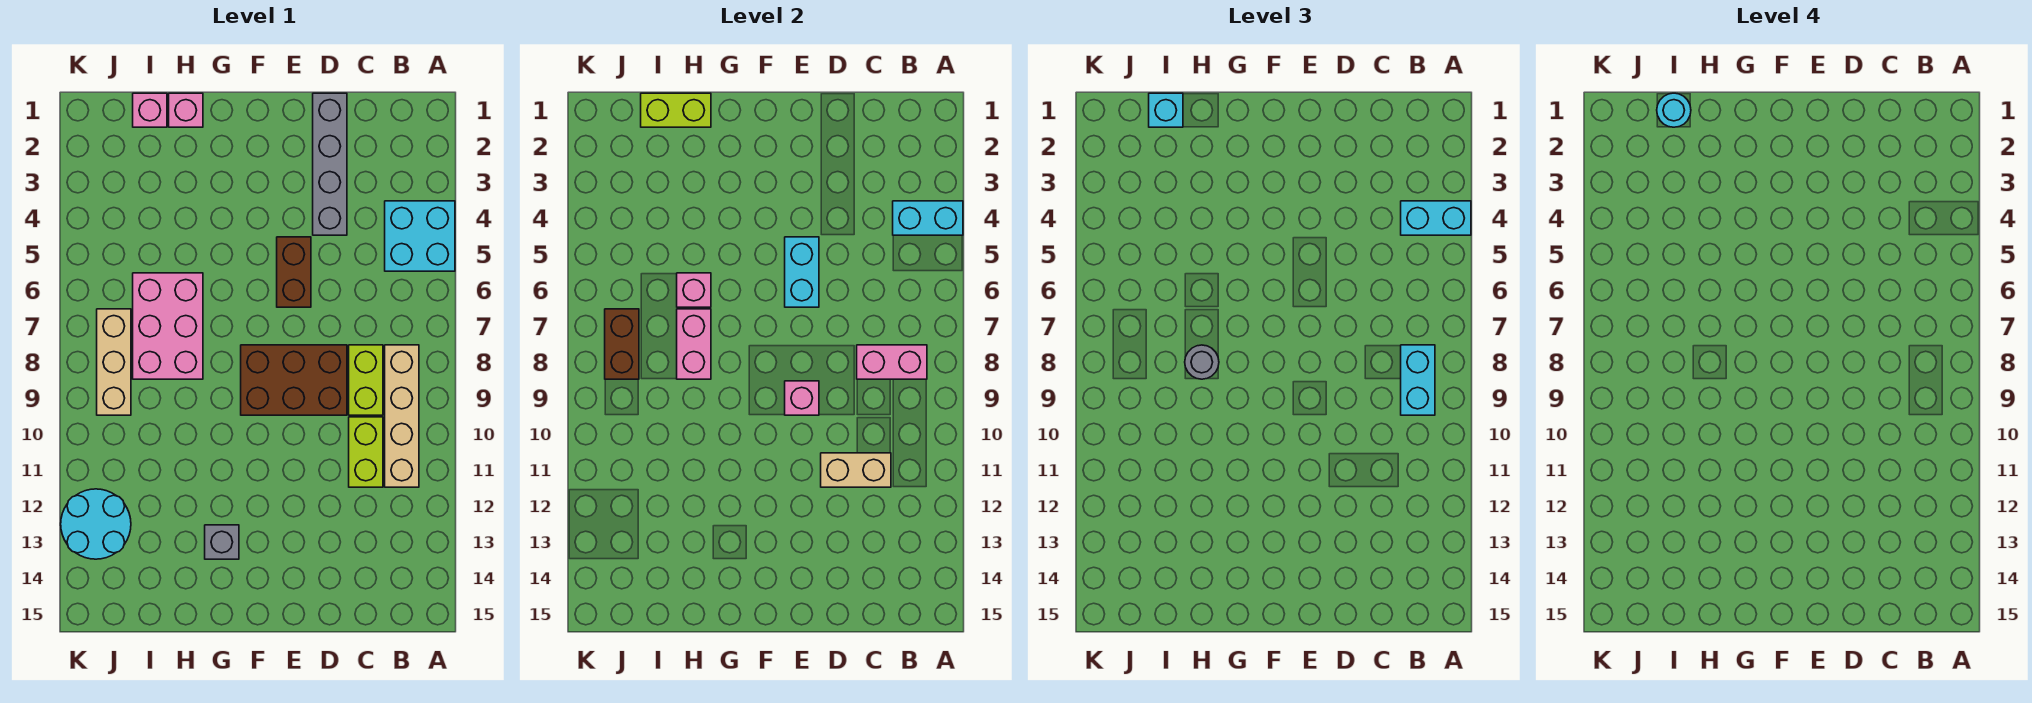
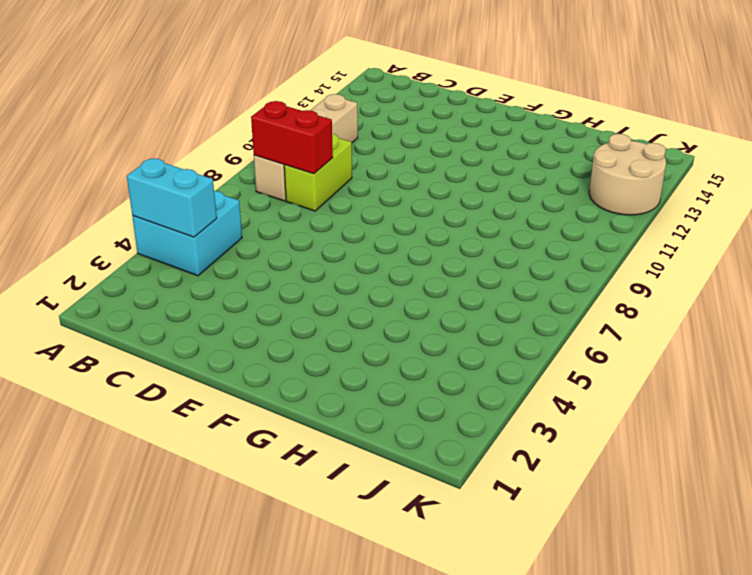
red 1x2 brick [251,101,333,174] -> pink 1x2 brick [857,345,927,379]
tan 2x2 round brick [589,134,666,215] -> cyan 2x2 round brick [61,489,131,559]
none -> lime 1x2 brick [349,417,383,487]
none -> grey 1x4 brick [313,93,347,235]
none -> brown 2x3 brick [241,345,347,415]

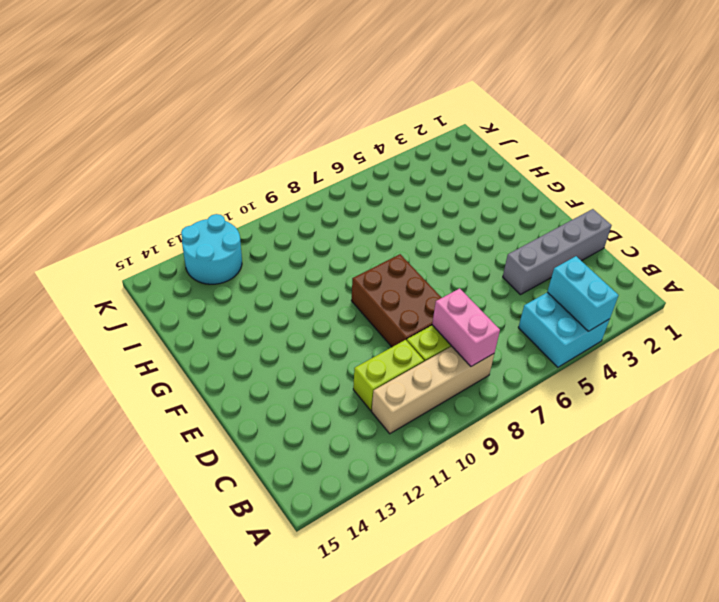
none -> brown 1x2 brick [277,237,311,307]
none -> grey 1x1 brick [205,525,239,559]
none -> pink 1x1 brick [169,93,203,127]

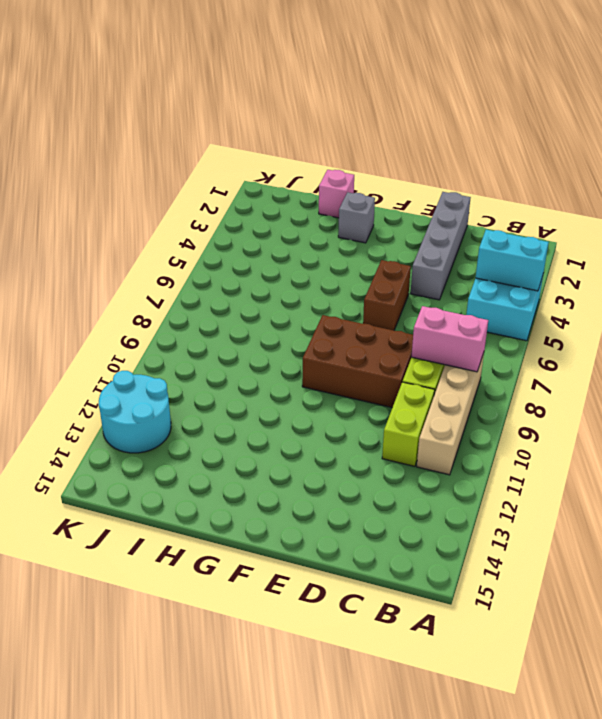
grey 1x1 brick [338,192,375,243] -> grey 1x1 brick moved to [205,525,239,559]
none -> pink 2x3 brick [133,273,203,379]
none -> pink 1x1 brick [133,93,167,127]
none -> tan 1x3 brick [97,309,131,415]

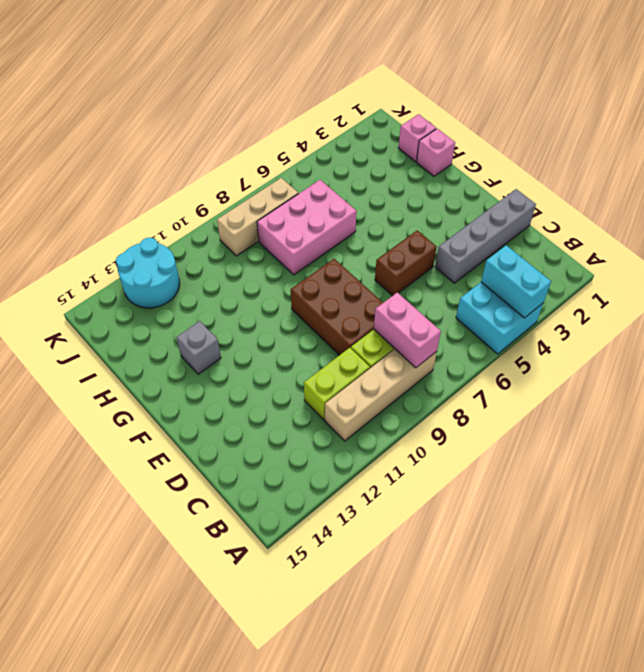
none -> tan 1x2 brick [821,453,891,487]
none -> cyan 1x2 brick [785,237,819,307]
none -> pink 1x1 brick [785,381,819,415]

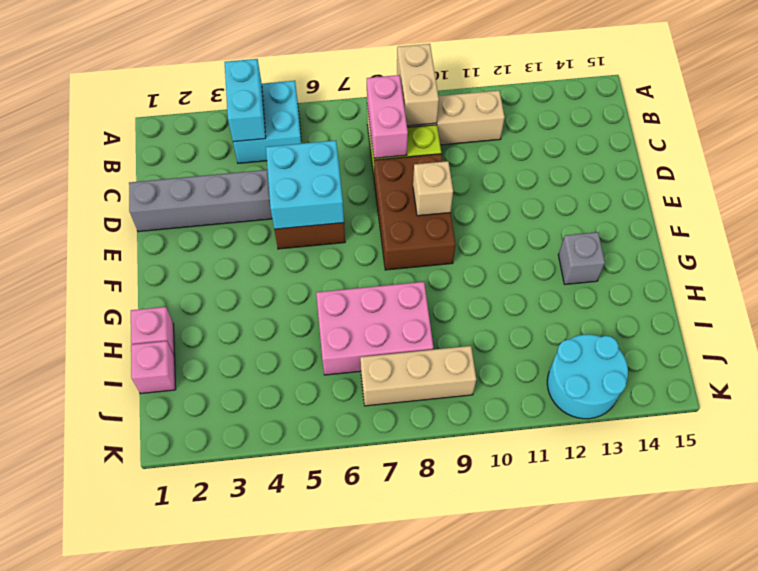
tan 1x2 brick [397,44,439,126] -> tan 1x2 brick moved to [821,453,891,487]
cyan 2x2 brick [266,140,344,229] -> cyan 1x2 brick [785,237,819,307]
tan 1x1 brick [413,161,453,216] -> pink 1x1 brick [785,381,819,415]
none -> lime 1x2 brick [349,417,383,487]
none -> lime 1x2 brick [641,93,711,127]
none -> pink 1x1 brick [677,273,711,307]

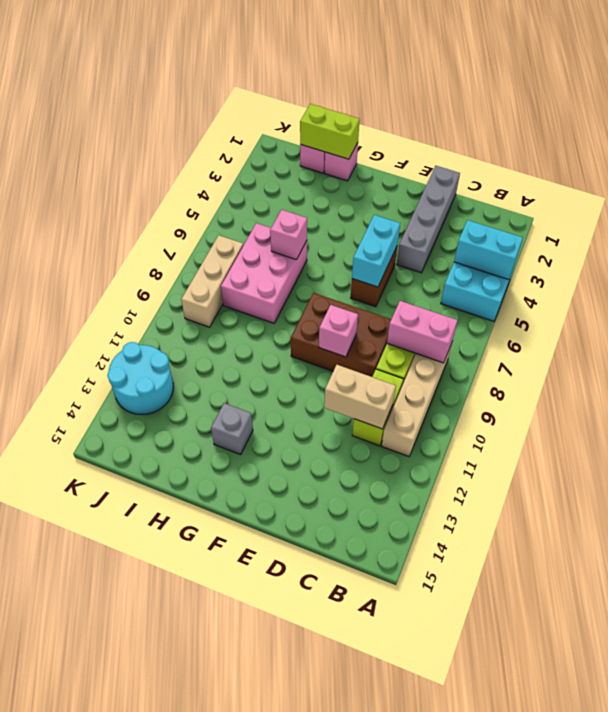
none -> pink 1x2 brick [677,309,711,379]
none -> brown 1x2 brick [605,309,639,379]
none -> cyan 1x2 brick [1401,201,1471,235]

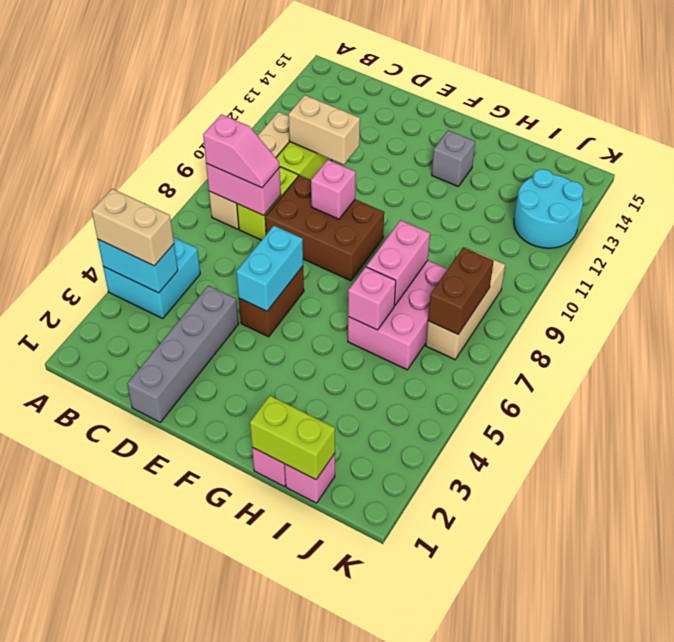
tan 1x2 brick [92,189,174,266] -> cyan 1x2 brick [1401,201,1471,235]
pink 1x2 slope [203,114,280,188] -> cyan 1x2 brick [1401,345,1435,415]
none -> grey 1x1 round brick [1185,345,1219,379]
none -> cyan 1x1 brick [1149,93,1183,127]
none -> cyan 1x1 round brick [1657,93,1691,127]

